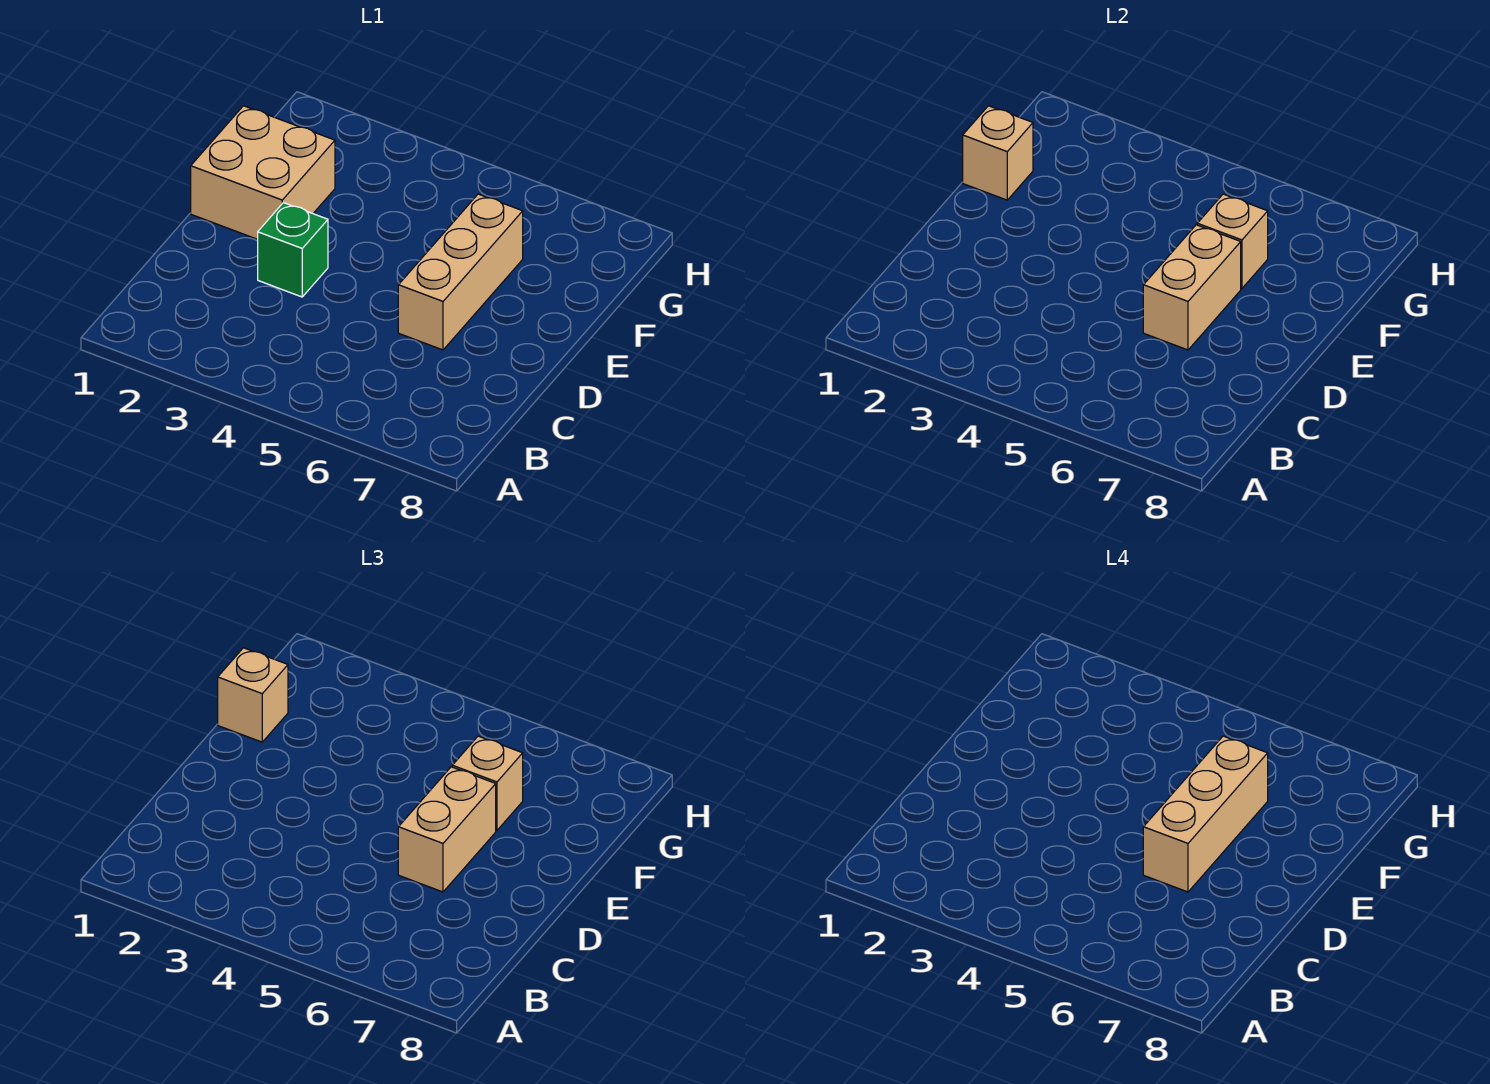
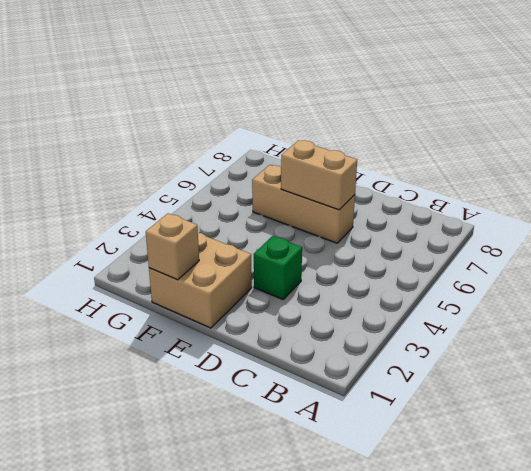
none -> tan 1x1 brick [1197,194,1268,288]
none -> tan 1x2 brick [398,767,496,892]

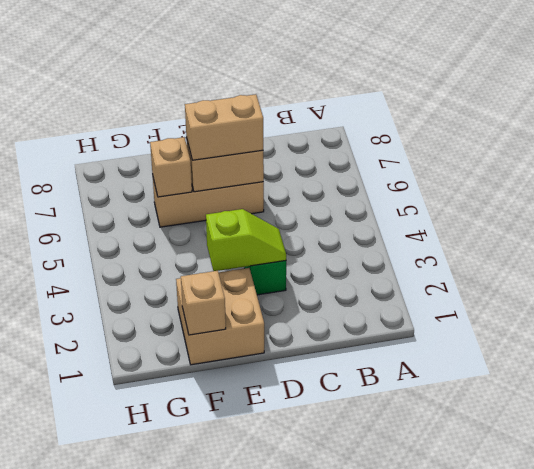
lime 1x2 slope [206,209,286,271] -> none
none -> tan 1x1 brick [218,648,288,742]
none -> tan 1x1 brick [452,736,523,830]

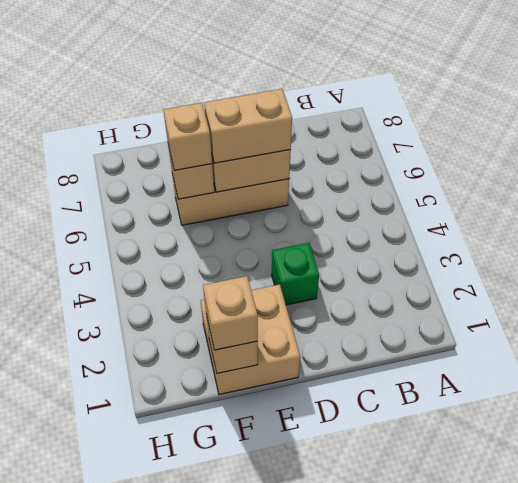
none -> tan 1x3 brick [1143,736,1268,892]

